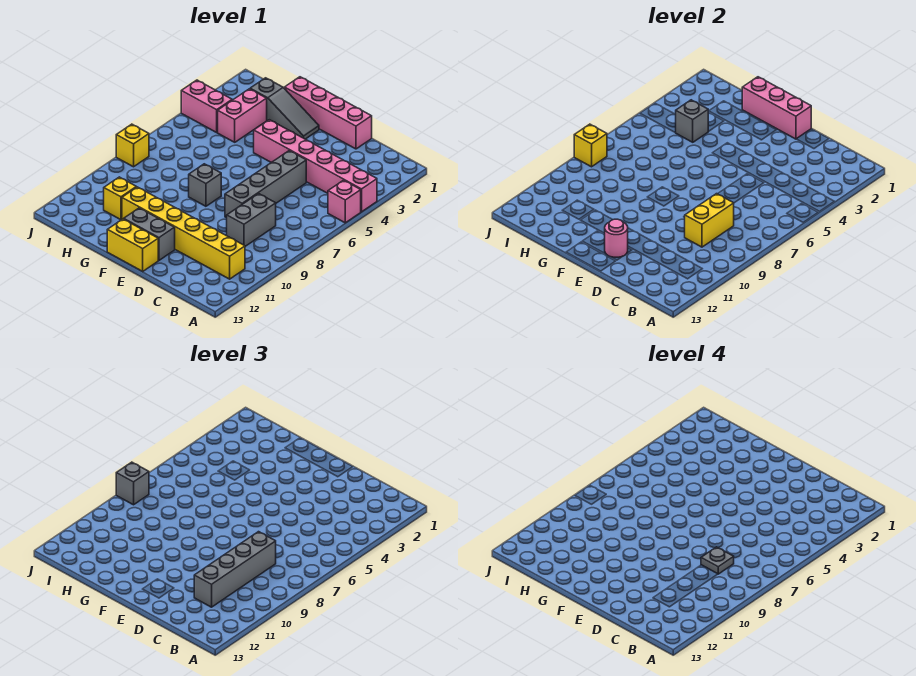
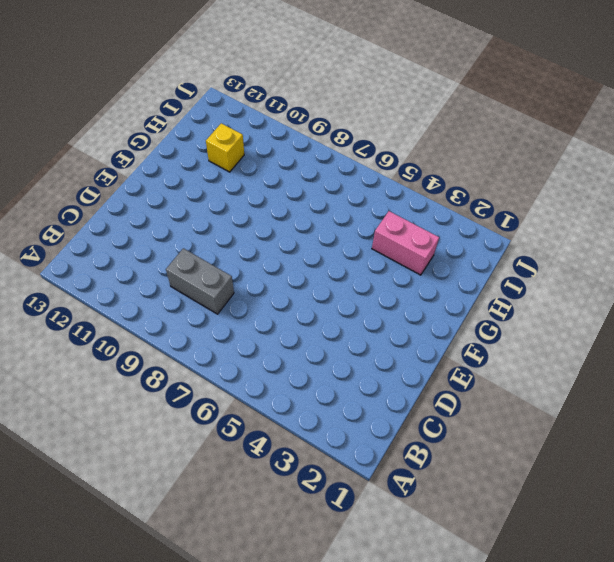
none -> pink 1x6 brick [254,120,377,212]
none -> pink 1x1 brick [328,180,361,223]
none -> yellow 1x6 brick [122,187,245,279]

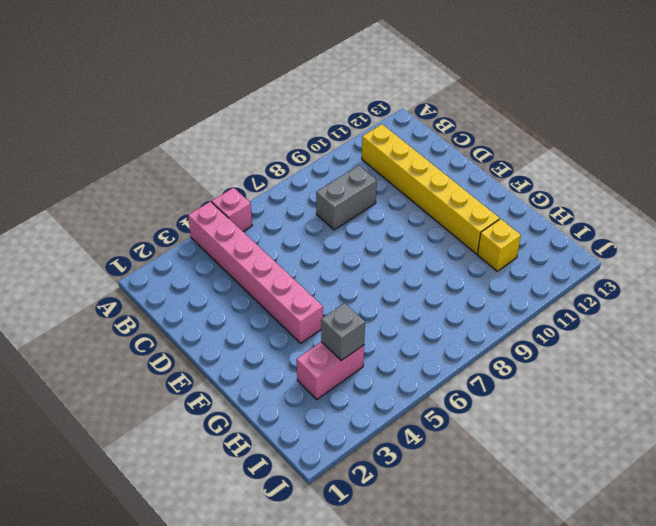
none -> pink 1x4 brick [284,77,372,149]
none -> grey 1x4 brick [225,151,306,218]
none -> grey 1x2 brick [124,208,175,260]

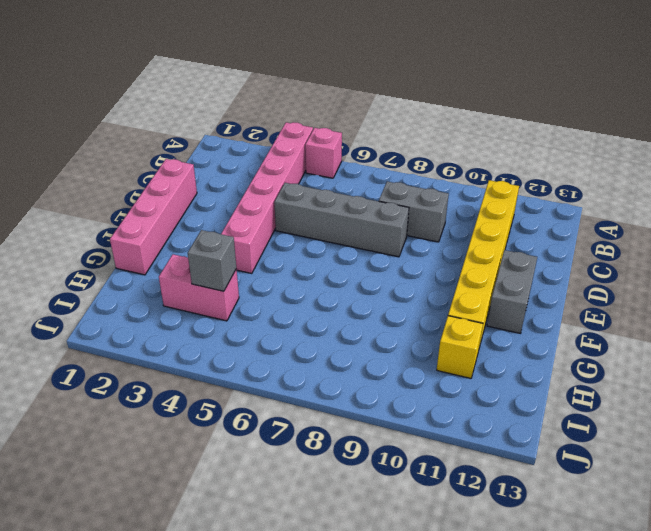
none -> yellow 1x2 brick [107,219,158,272]
none -> grey 1x3 slope [250,78,319,139]
none -> grey 1x1 brick [189,164,221,206]

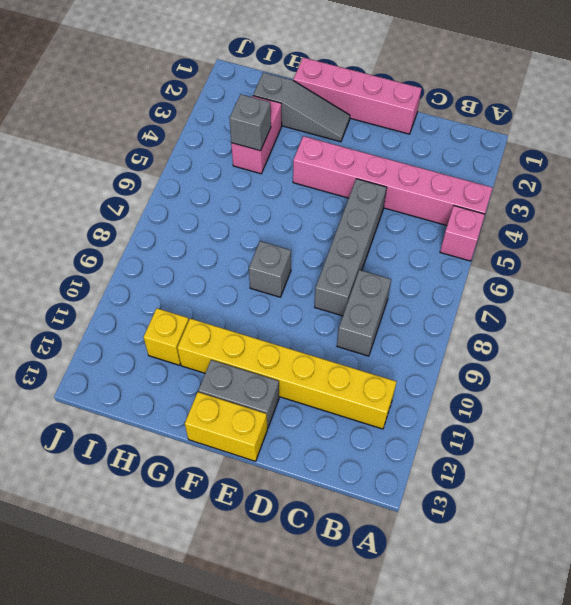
none -> pink 1x2 brick [181,80,232,132]
none -> yellow 1x1 brick [116,124,149,167]
none -> yellow 1x2 brick [685,194,734,247]

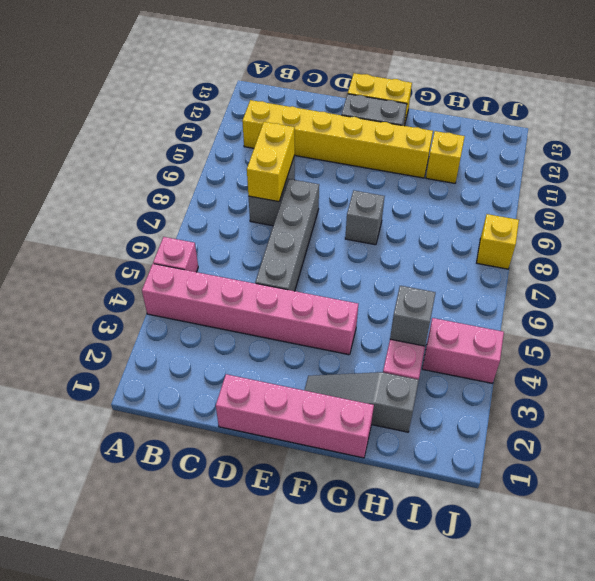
none -> pink 1x3 brick [742,77,811,139]
none -> pink 1x1 round brick [604,219,628,257]
none -> yellow 1x1 brick [574,124,607,167]

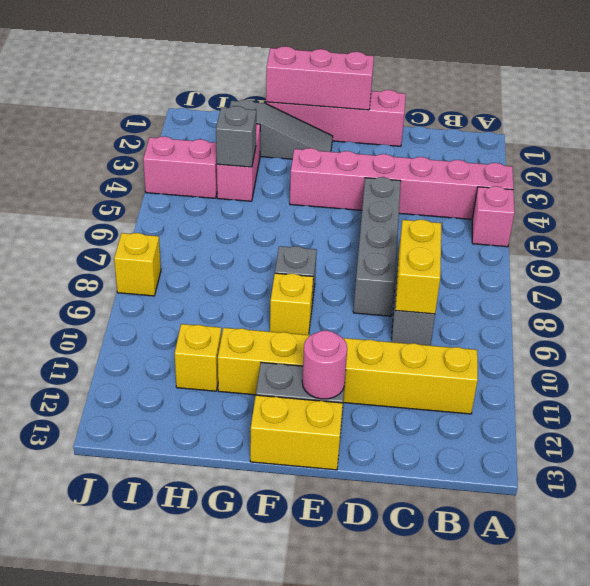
yellow 1x1 brick [270,273,313,335] -> yellow 1x1 brick moved to [574,124,607,167]
none -> grey 1x4 brick [194,532,276,607]
none -> grey 1x1 brick [116,462,149,505]
none -> grey 1x1 plate [701,547,734,574]

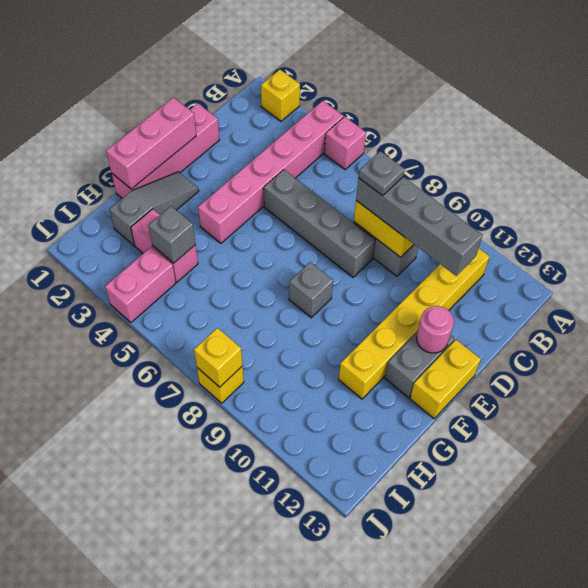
yellow 1x1 brick [261,70,300,121] -> yellow 1x1 brick moved to [104,177,136,220]
none -> grey 1x1 brick [116,462,149,505]

